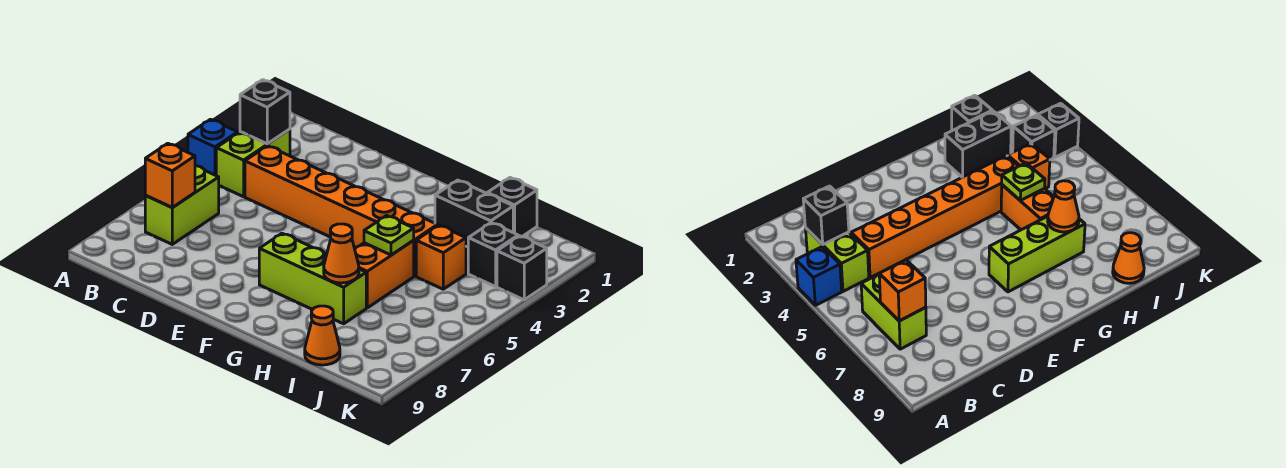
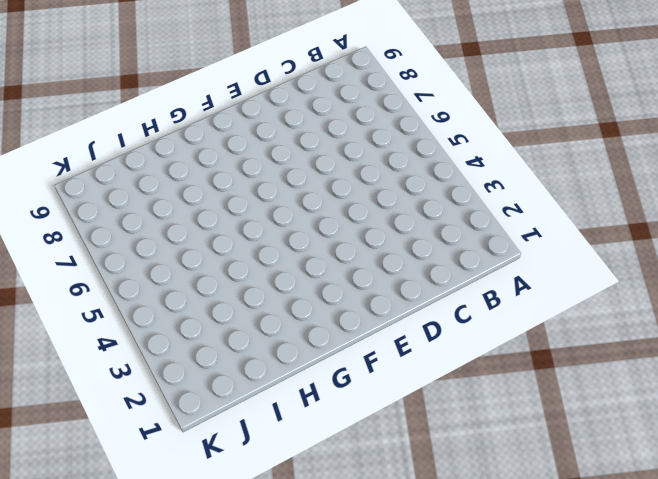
none -> blue 1x1 brick [188,119,238,175]
none -> lime 1x2 brick [216,129,290,197]
none -> lime 1x2 brick [145,166,219,244]

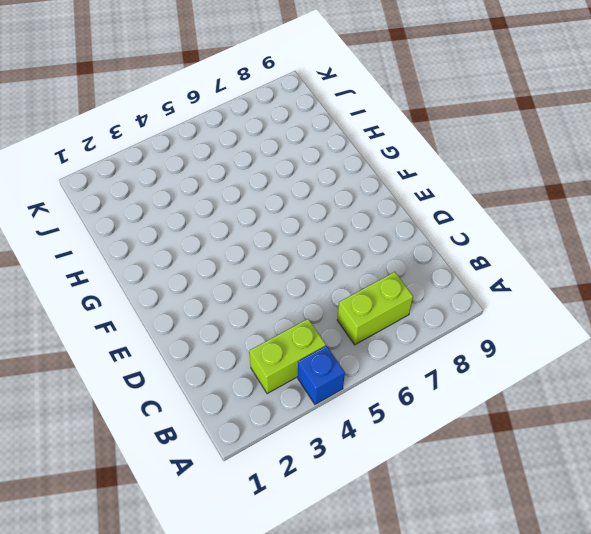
none -> orange 1x6 brick [245,146,437,276]
none -> lime 1x3 brick [259,233,366,324]
none -> black 1x2 brick [435,180,513,247]

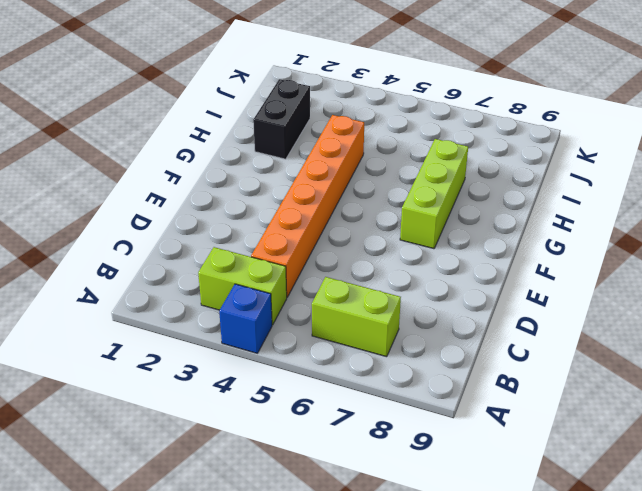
none -> orange 1x2 brick [355,241,414,308]
none -> black 1x1 brick [487,178,537,237]
none -> orange 1x1 brick [416,225,466,289]

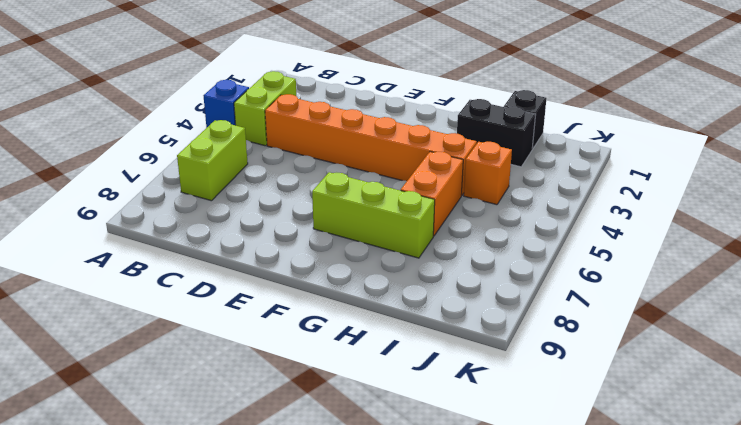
none -> orange 1x1 cone [305,306,340,365]
none -> black 1x1 brick [468,223,518,287]
none -> black 1x1 brick [497,236,547,300]

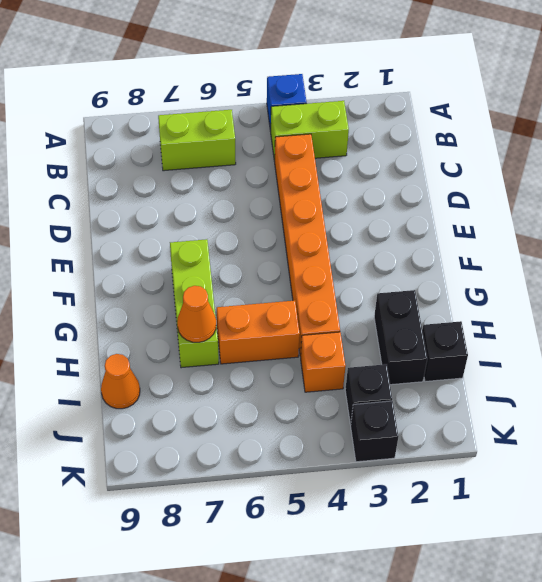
none -> black 1x1 brick [240,80,290,144]
none -> orange 1x1 brick [145,143,195,208]
none -> lime 1x1 plate [364,216,414,255]

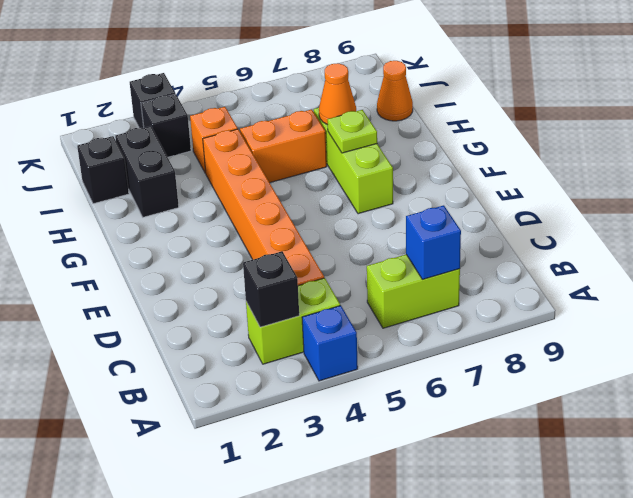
blue 1x1 brick [406,205,461,279] -> orange 1x1 brick [145,143,195,208]
lime 1x1 plate [327,110,377,153] -> lime 1x1 plate moved to [364,216,414,255]

